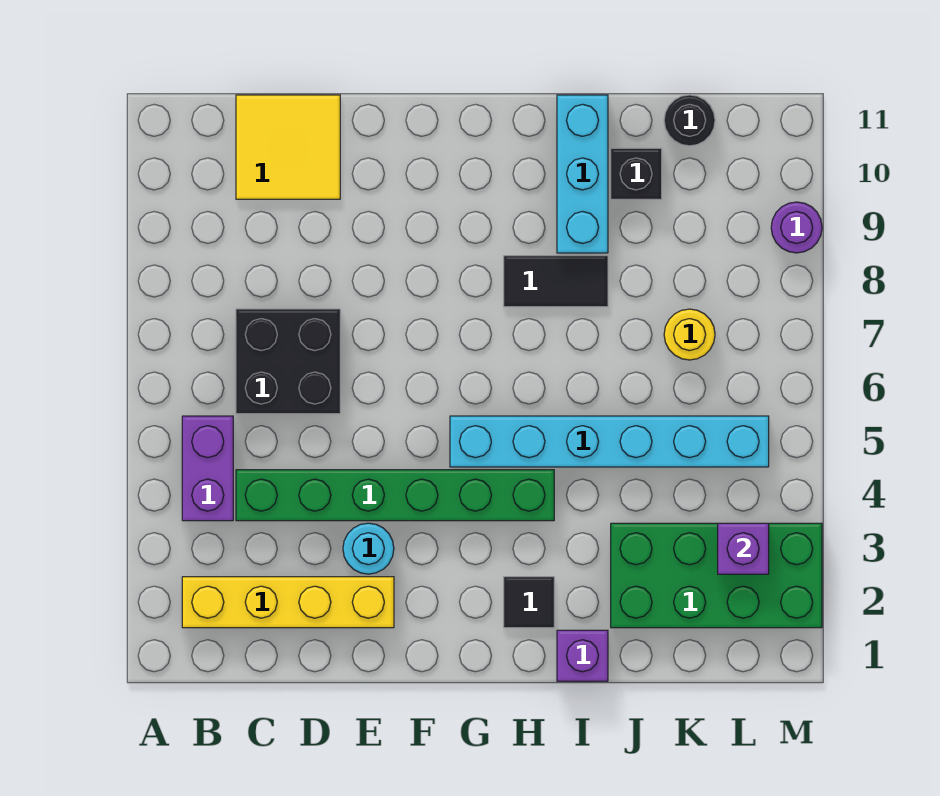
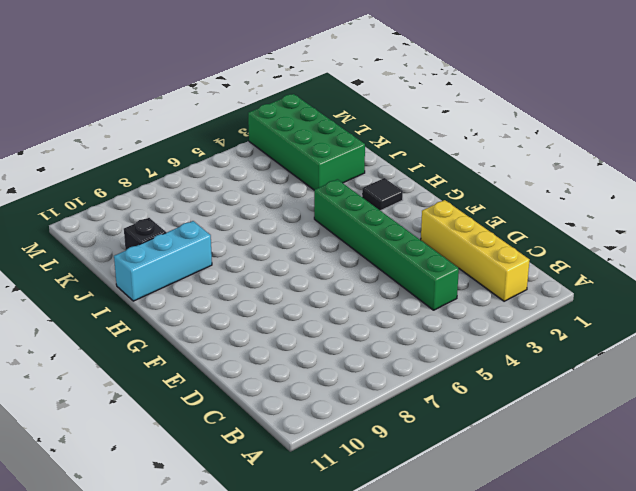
none -> purple 1x2 brick [182,416,233,521]
none -> black 2x2 brick [236,309,340,414]
none -> yellow 2x2 tile [236,95,340,199]

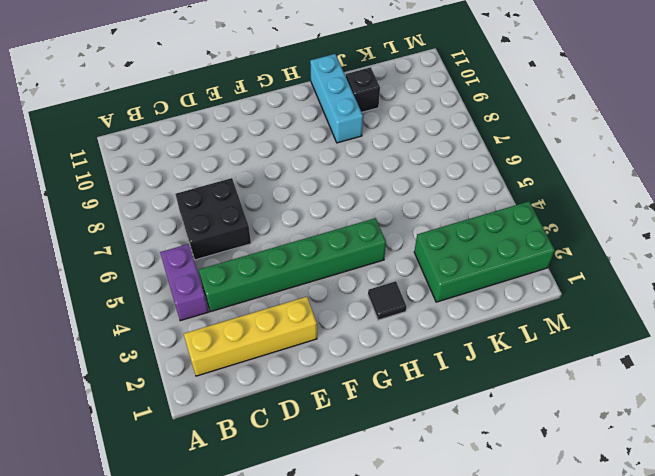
none -> yellow 2x2 tile [236,95,340,199]
none -> cyan 1x1 round brick [343,523,394,574]
none -> cyan 1x6 brick [450,416,769,467]

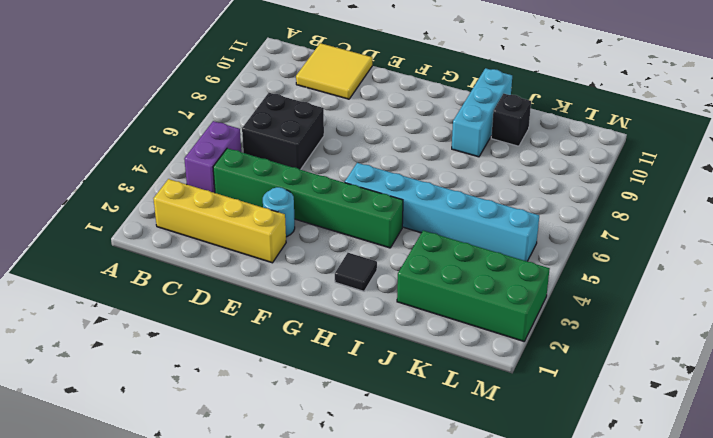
none -> black 1x2 tile [504,256,608,307]
none -> purple 1x1 brick [557,630,608,681]
none -> yellow 1x1 round brick [664,309,715,360]

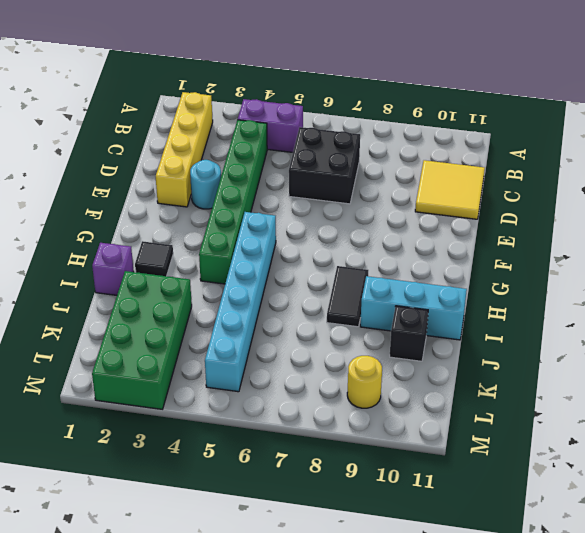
yellow 1x1 round brick [347,356,382,408] -> yellow 1x1 round brick moved to [664,309,715,360]
none -> black 1x1 round brick [664,95,715,146]
none -> purple 1x1 round brick [771,202,822,253]
none -> purple 1x1 brick [718,523,769,574]

